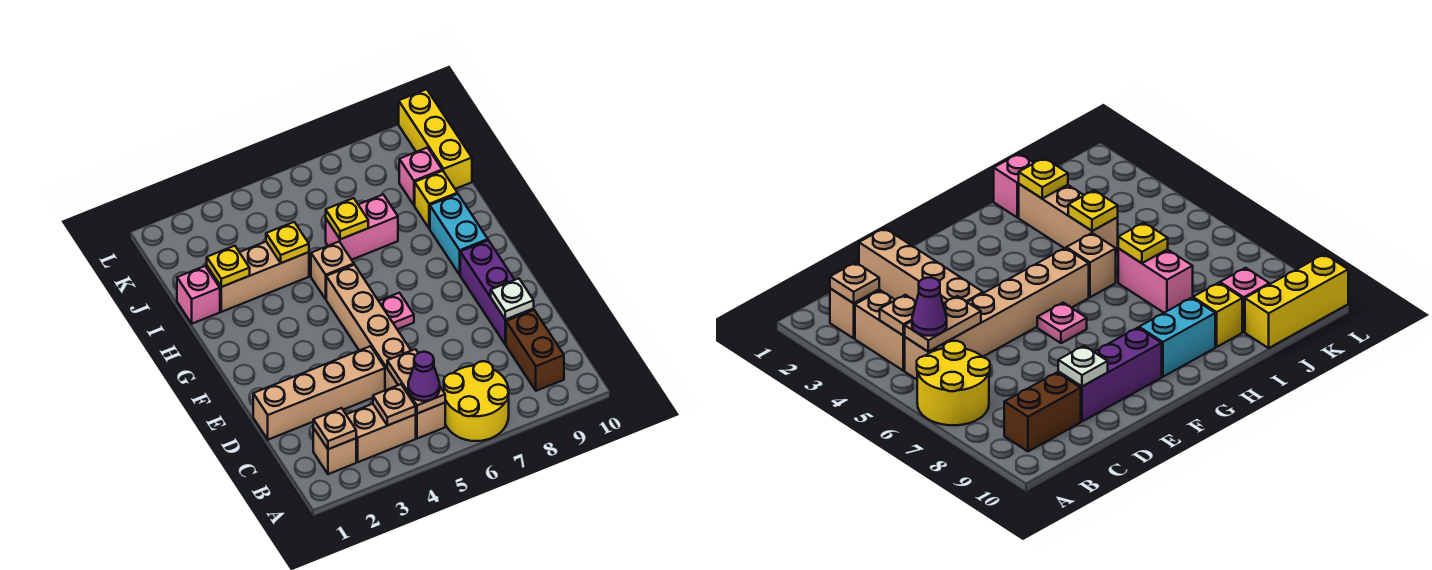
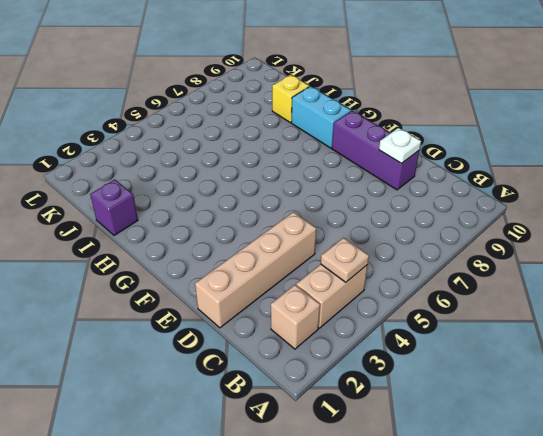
purple 1x1 brick [90,179,138,236] -> pink 1x1 brick [177,266,220,324]
none -> yellow 2x2 round brick [444,361,509,441]
none -> tan 1x6 brick [326,265,445,439]
none -> brown 1x2 brick [506,310,564,391]

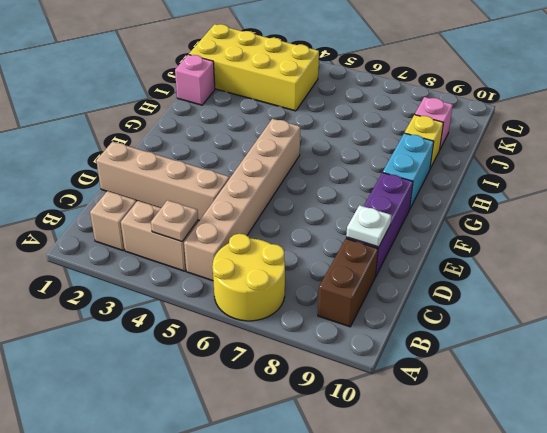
yellow 2x4 brick [189,24,319,111] -> none
none -> pink 1x1 plate [379,293,414,329]
none -> tan 1x1 brick [311,242,354,299]
none -> tan 1x3 brick [207,242,309,312]

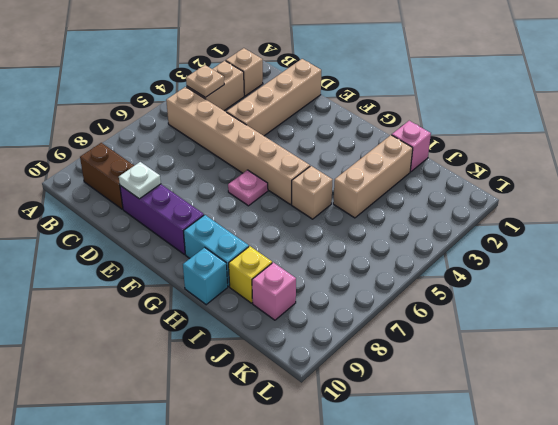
cyan 1x1 brick [183,247,228,305] -> none
none -> yellow 2x2 round brick [444,361,509,441]
none -> pink 1x2 brick [326,195,398,260]
none -> yellow 1x3 brick [399,89,472,189]

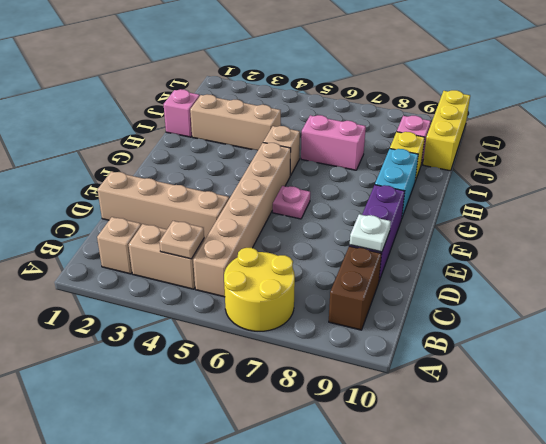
none -> tan 1x1 plate [313,408,356,449]
none -> tan 1x2 plate [387,349,445,414]
none -> yellow 1x1 plate [207,246,250,287]

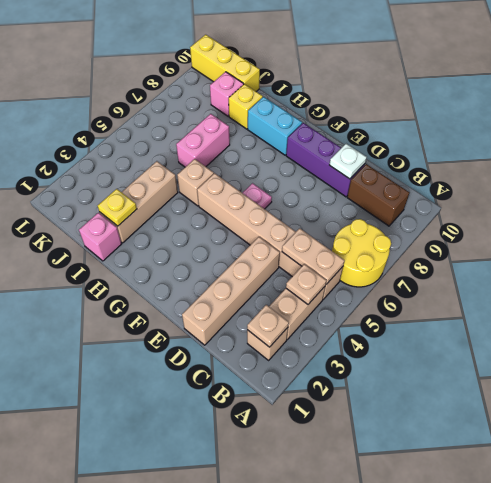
none -> yellow 1x1 plate [266,222,309,263]
none -> yellow 1x1 plate [326,198,368,239]
none -> purple 1x1 cone [408,352,440,401]

